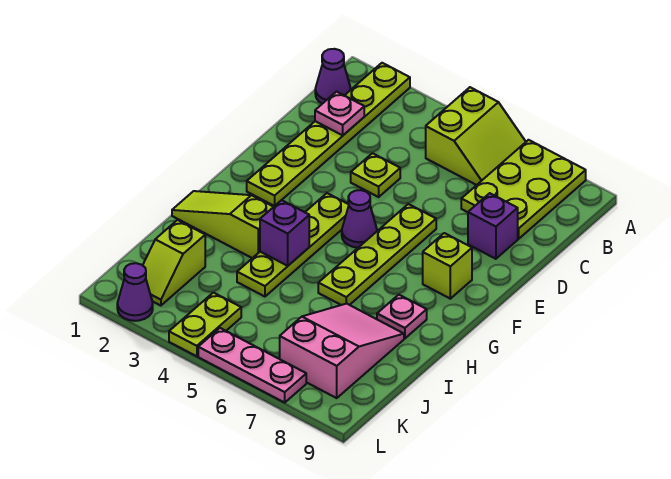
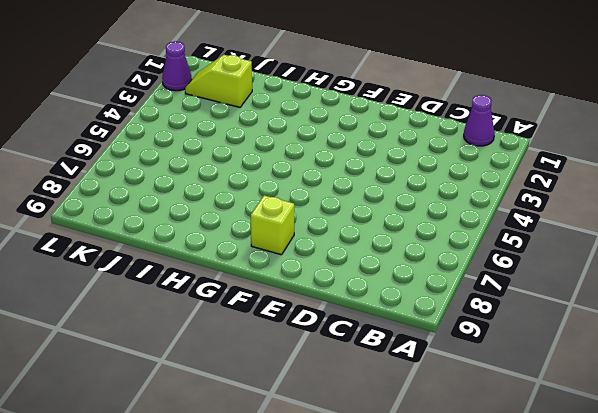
none -> lime 1x6 plate [247,63,410,206]
none -> lime 2x2 slope [426,87,526,185]
none -> lime 2x3 plate [461,140,586,239]

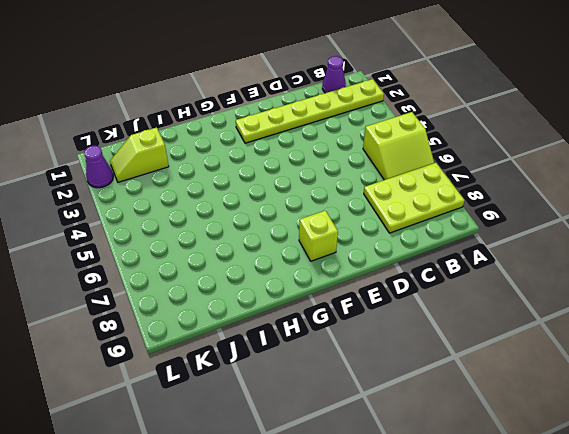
none -> lime 1x1 plate [351,153,400,197]
none -> purple 1x1 brick [468,193,518,259]
none -> lime 1x4 plate [318,204,436,305]

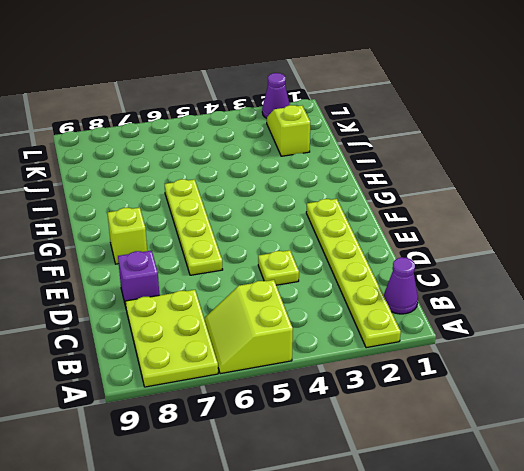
none -> lime 1x4 plate [237,193,349,297]
none -> purple 1x1 cone [342,190,377,248]
none -> lime 1x3 slope [172,191,273,258]

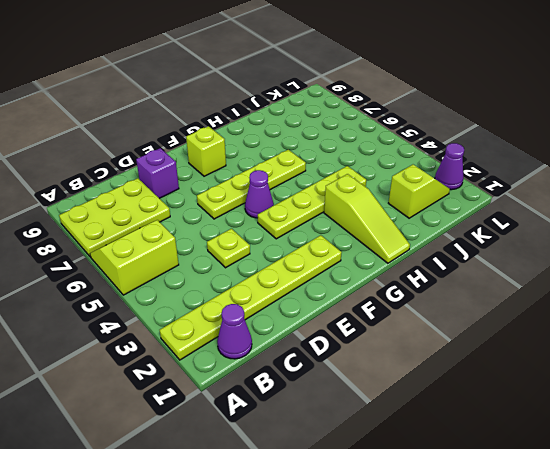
none -> pink 1x1 plate [377,295,427,338]
none -> pink 2x3 slope [280,304,404,398]
none -> lime 1x2 plate [169,293,241,356]

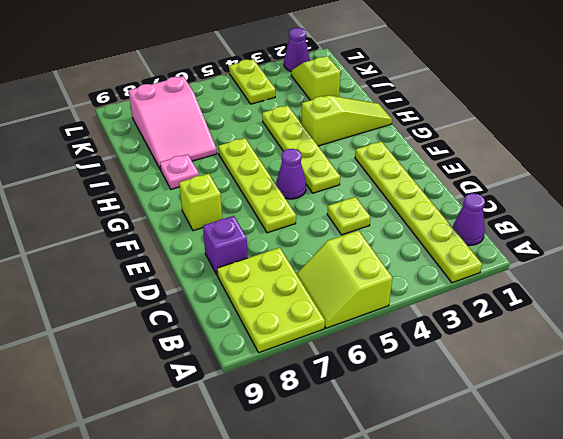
none -> pink 1x3 plate [198,328,306,403]
none -> pink 1x1 plate [315,92,364,135]
none -> purple 1x1 brick [260,200,309,266]

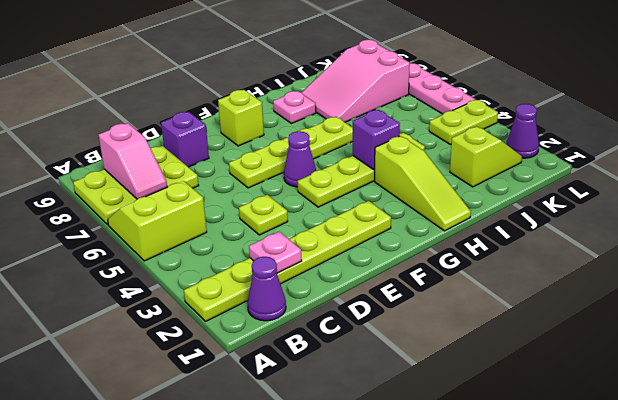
pink 1x2 slope [99,123,167,199] -> none

